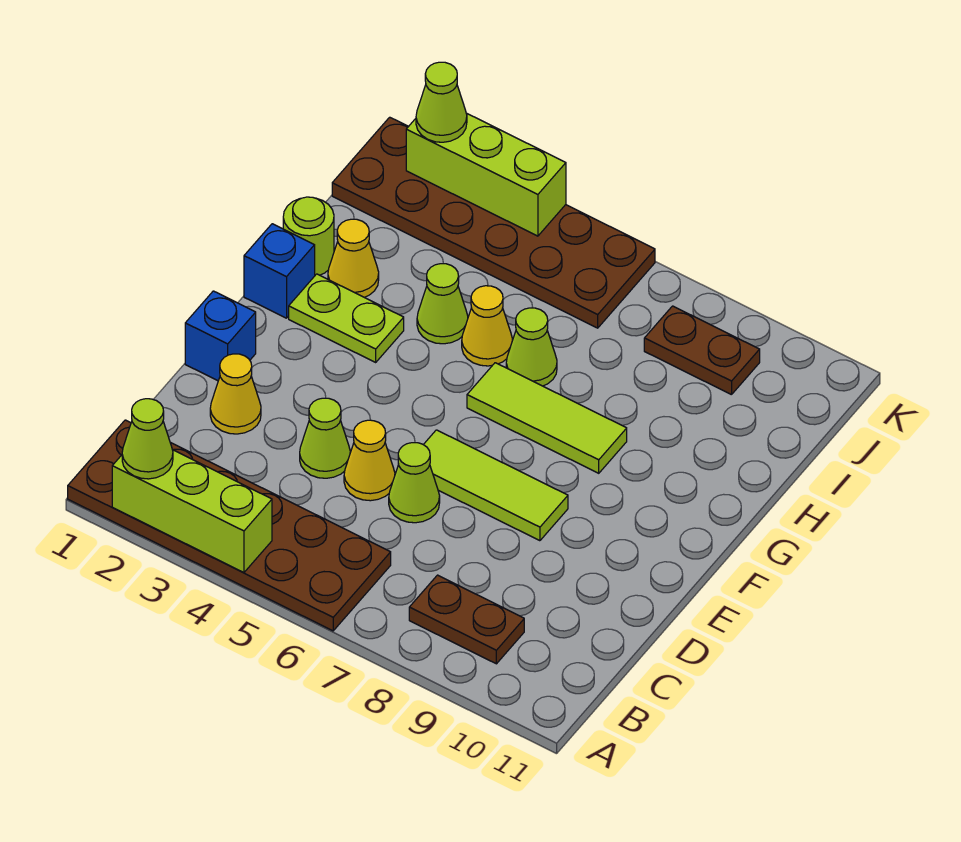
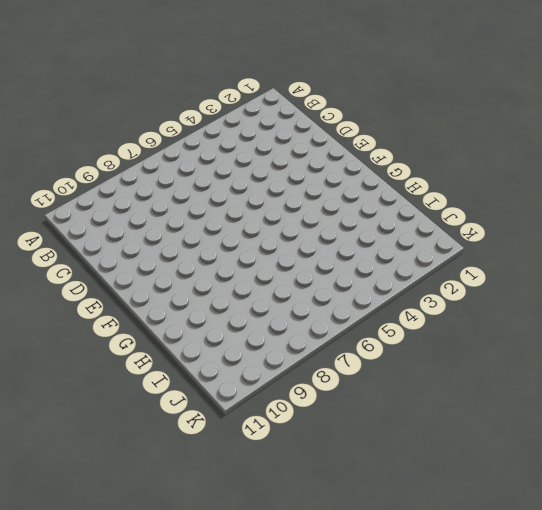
none -> brown 2x6 plate [68,420,391,631]
none -> brown 1x2 plate [409,575,524,664]
none -> yellow 1x1 cone [210,354,261,434]

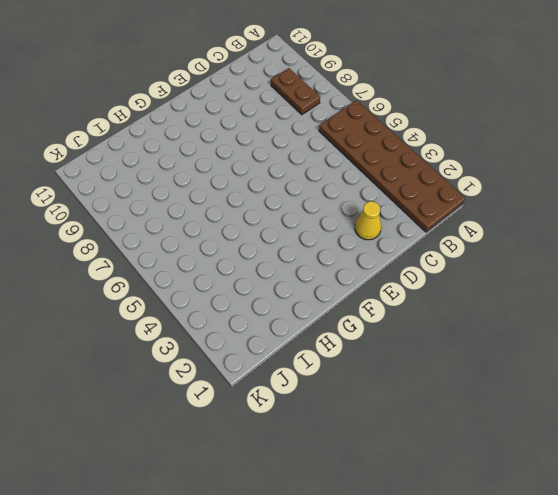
none -> lime 1x1 cone [300,398,350,478]
none -> yellow 1x1 cone [344,420,395,501]
none -> lime 1x1 cone [389,443,440,523]

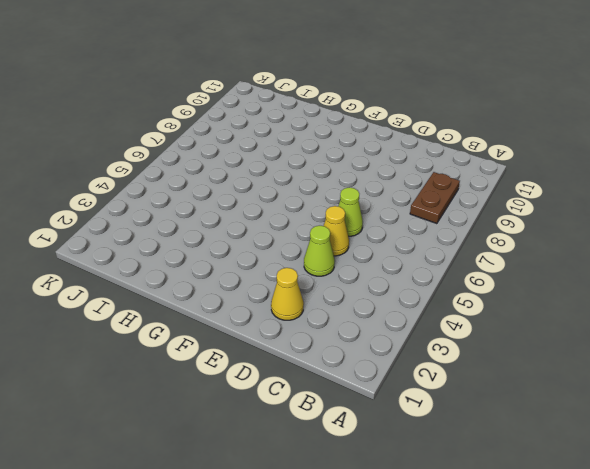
none -> brown 2x6 plate [68,420,391,631]
none -> blue 1x1 brick [185,291,256,381]
none -> lime 1x3 tile [423,430,568,541]

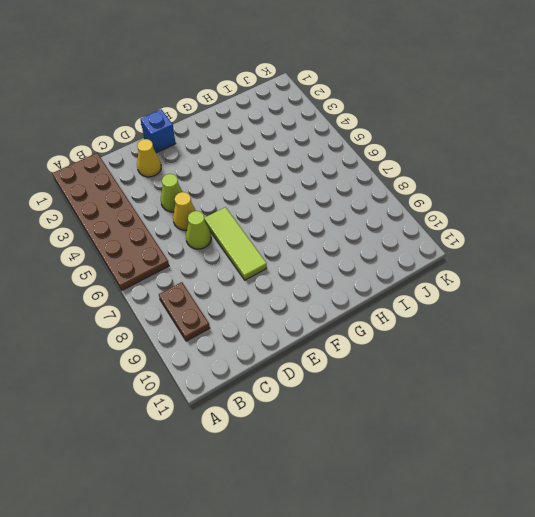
none -> blue 1x1 brick [244,224,315,318]
none -> lime 1x2 plate [289,274,404,362]
none -> lime 1x3 tile [467,363,627,473]

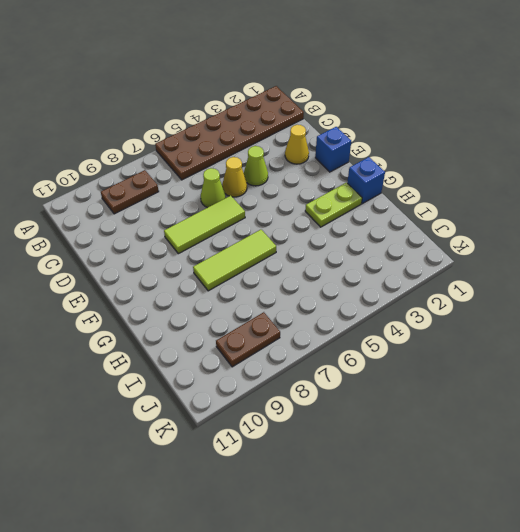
none -> lime 1x1 round brick [283,197,334,275]
none -> yellow 1x1 cone [328,219,379,297]
none -> lime 1x1 cone [417,264,468,344]

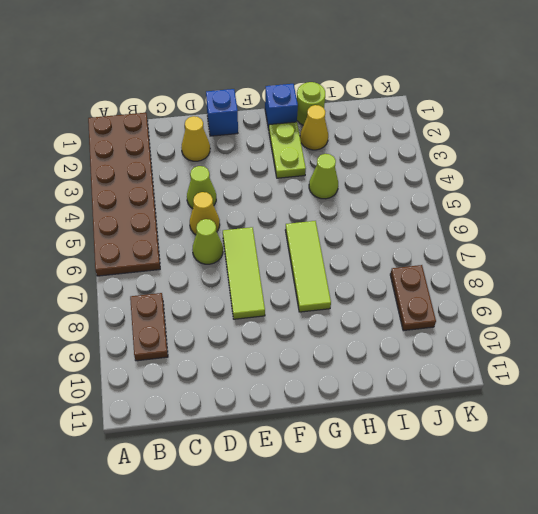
none -> yellow 1x1 cone [462,286,513,366]
none -> lime 1x1 cone [506,308,557,386]
none -> brown 2x6 plate [332,117,655,328]

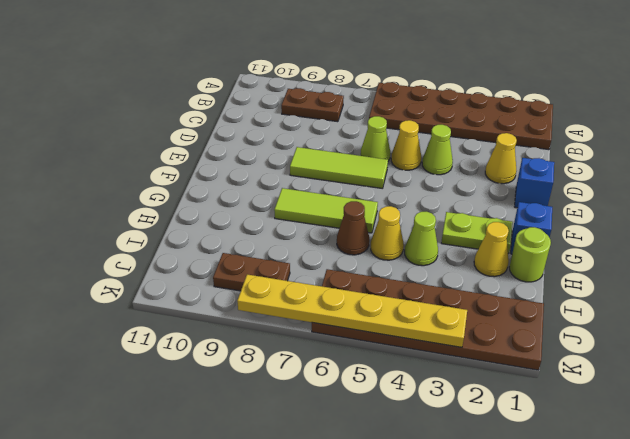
brown 1x1 cone [337,201,369,255] -> lime 1x1 cone [506,308,557,386]
yellow 1x6 plate [237,274,467,347] -> lime 1x3 brick [406,113,566,236]
none -> lime 1x3 brick [112,450,272,572]
none -> lime 1x1 cone [122,399,173,479]
none -> lime 1x1 cone [416,62,467,142]

